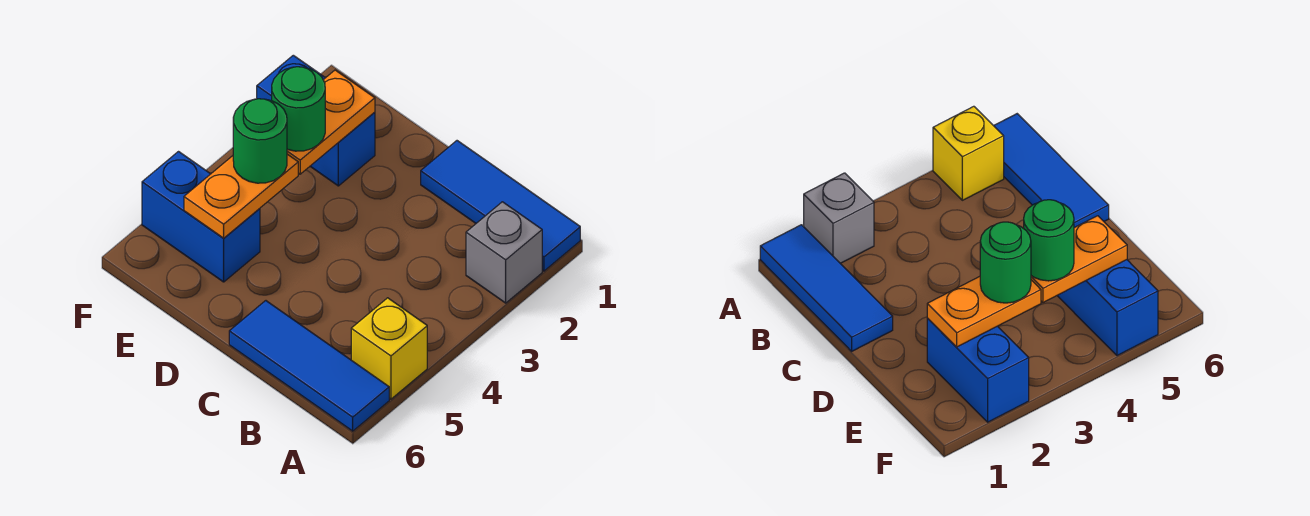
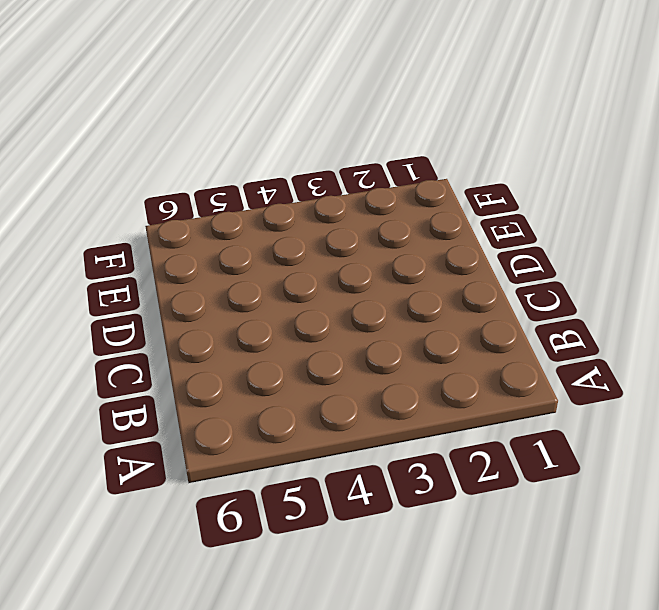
none -> blue 1x3 tile [421,141,580,271]
none -> grey 1x1 brick [466,202,542,303]

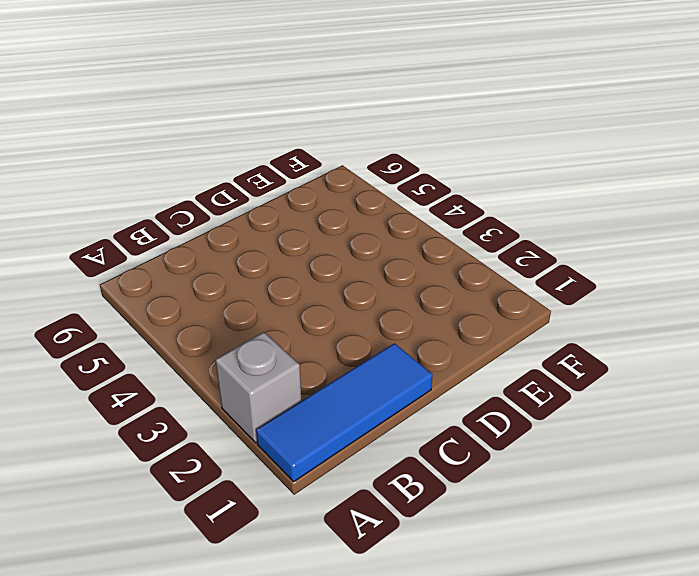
none -> yellow 1x1 brick [351,298,427,399]
none -> blue 1x3 tile [229,301,389,431]

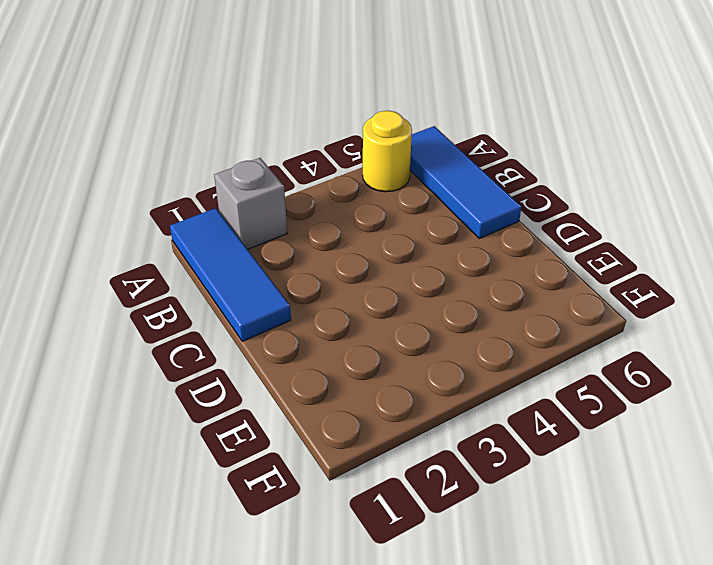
yellow 1x1 round brick [363,111,412,192] -> yellow 1x1 brick [351,298,427,399]
none -> blue 1x2 brick [257,55,375,186]
none -> blue 1x2 brick [142,152,260,282]

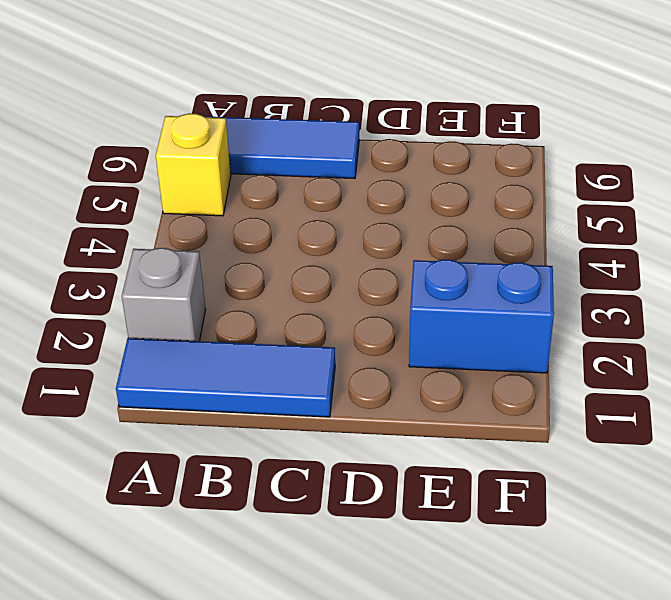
none -> blue 1x2 brick [142,152,260,282]
none -> orange 1x2 plate [287,70,375,174]

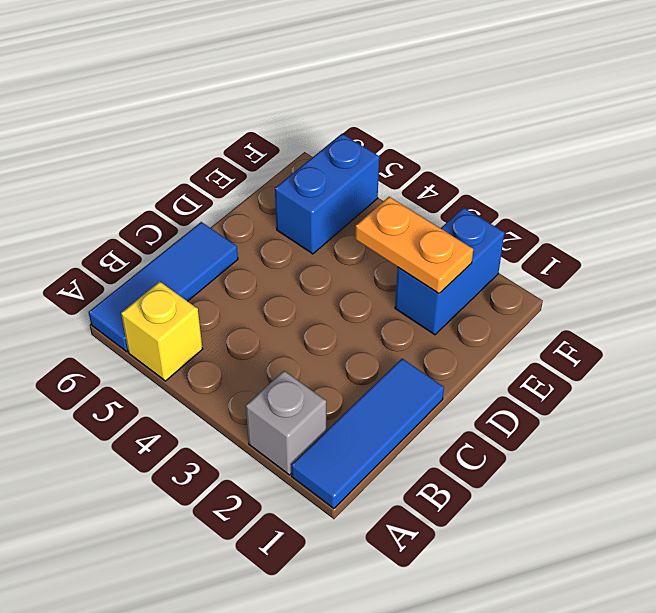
none -> orange 1x2 plate [184,154,298,238]
none -> green 1x1 round brick [272,67,325,151]

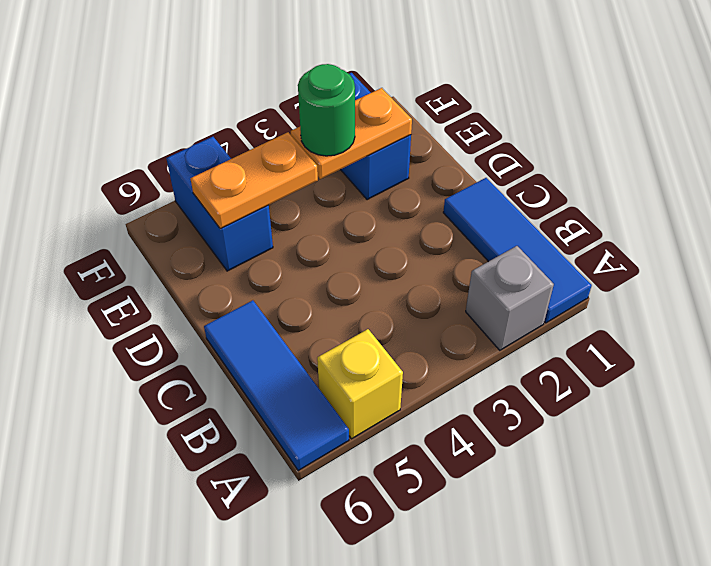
none -> green 1x1 round brick [233,99,287,183]

